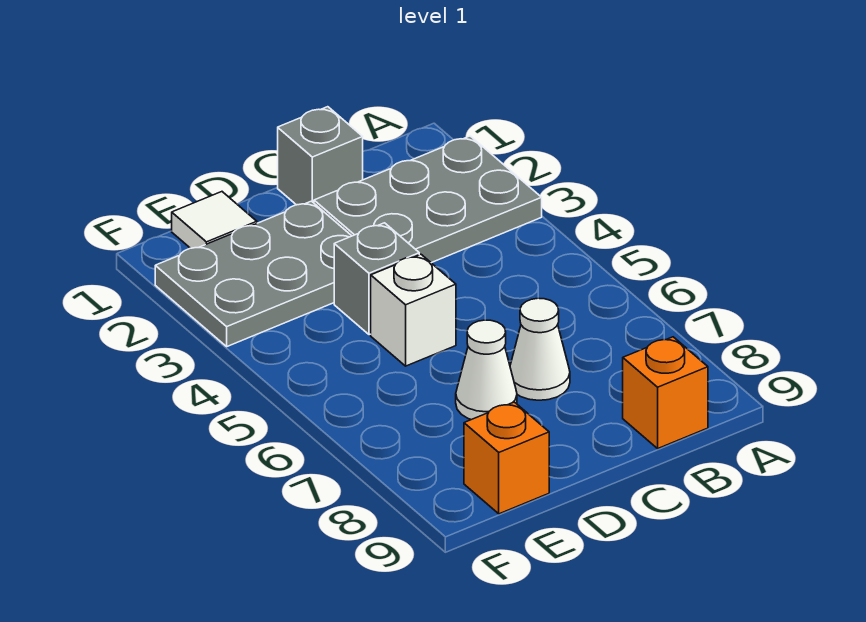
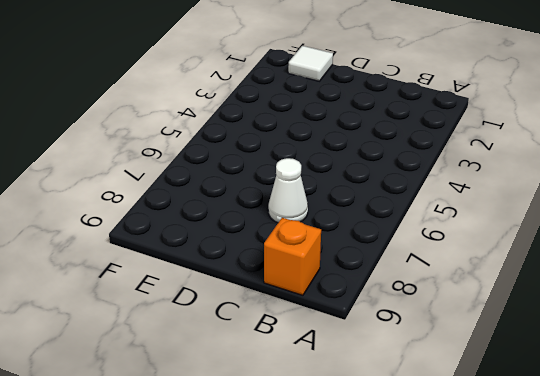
none -> grey 2x3 plate [314,136,542,263]
none -> grey 1x1 brick [278,107,363,205]

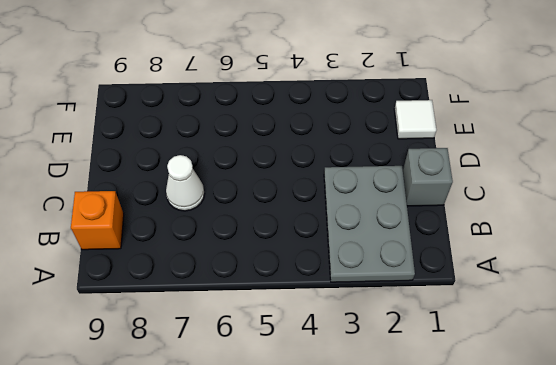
none -> grey 2x3 plate [155,201,351,346]
none -> grey 1x1 brick [334,223,419,335]

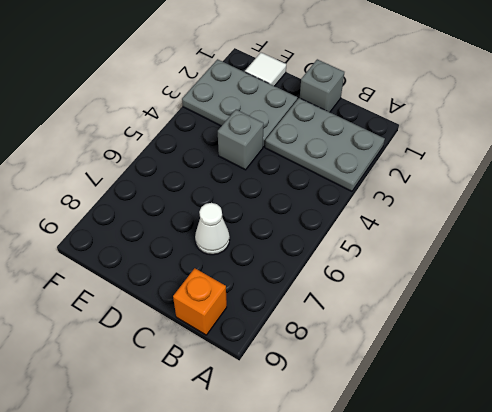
none -> white 1x1 brick [371,254,456,366]
none -> white 1x1 cone [456,320,517,420]

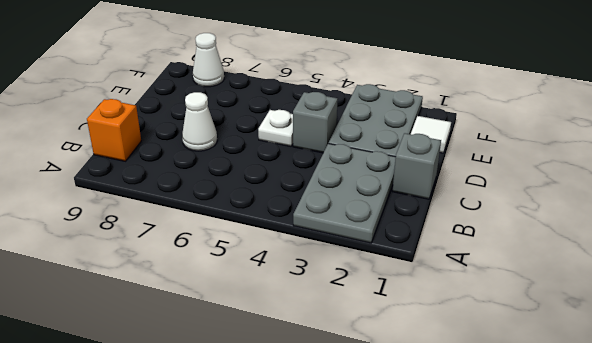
white 1x1 plate [258,110,293,146] -> white 1x1 brick [371,254,456,366]
white 1x1 cone [193,33,224,87] -> white 1x1 cone moved to [456,320,517,420]
none -> orange 1x1 brick [464,402,549,514]

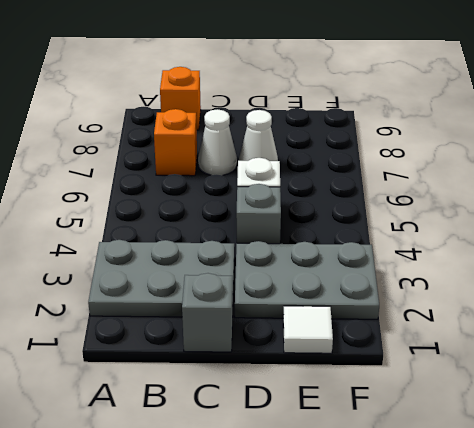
orange 1x1 brick [154,109,197,176] -> orange 1x1 brick moved to [464,402,549,514]

